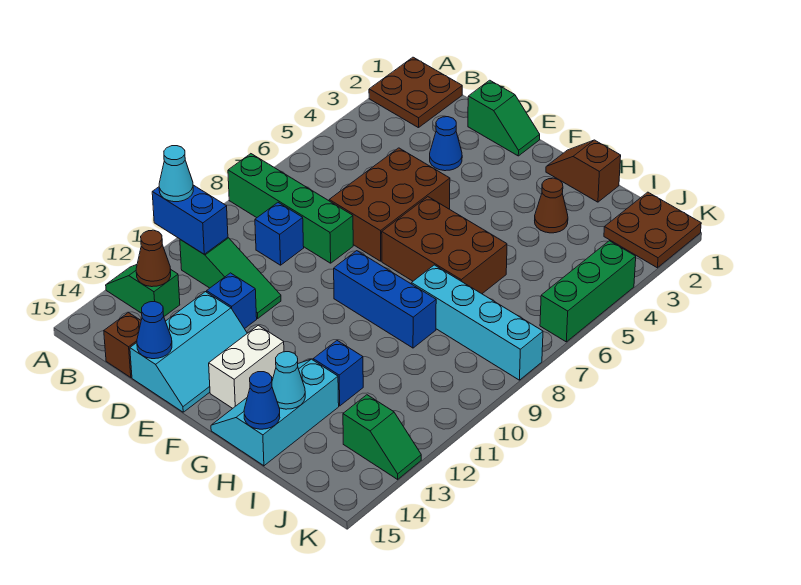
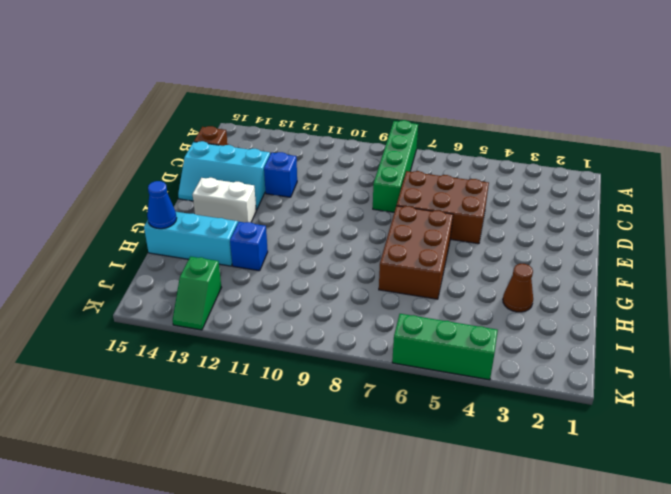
none -> brown 2x2 plate [369,57,462,128]
none -> green 1x2 slope [106,265,180,316]
none -> green 1x3 slope [180,237,281,318]

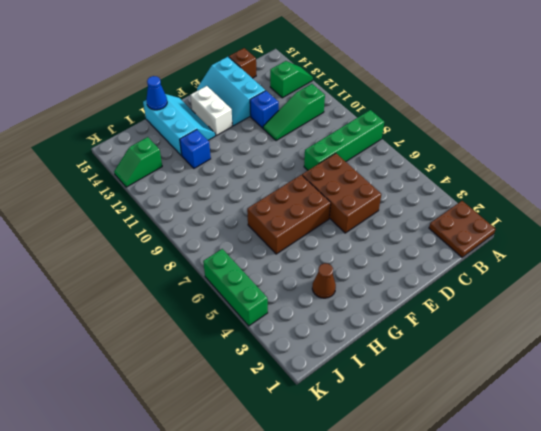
none -> blue 1x1 brick [255,203,304,265]
none -> green 1x2 slope [468,80,540,156]
none -> blue 1x1 cone [430,117,462,171]

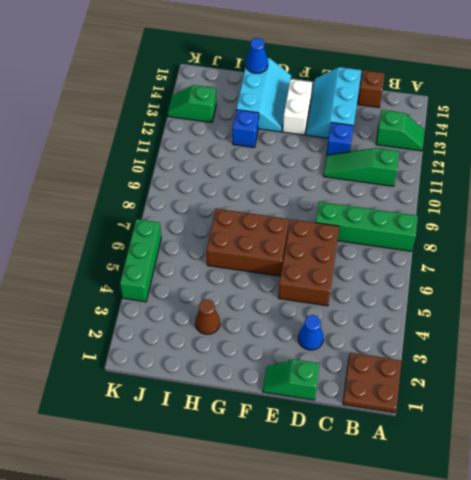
none -> blue 1x1 brick [255,203,304,265]
none -> blue 1x3 brick [334,251,436,348]
none -> brown 1x2 slope [546,140,621,202]

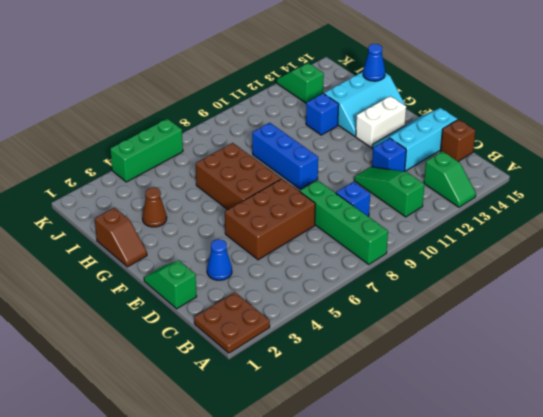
none -> cyan 1x4 brick [411,265,543,380]
none -> brown 2x2 plate [604,192,701,268]
none -> blue 1x2 brick [152,185,228,254]

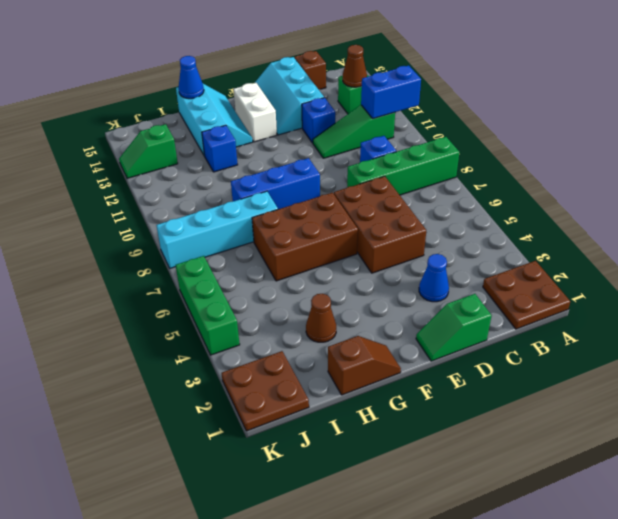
none -> blue 1x1 cone [137,302,172,359]
none -> cyan 1x1 cone [272,352,305,409]
none -> cyan 1x1 cone [159,146,193,202]

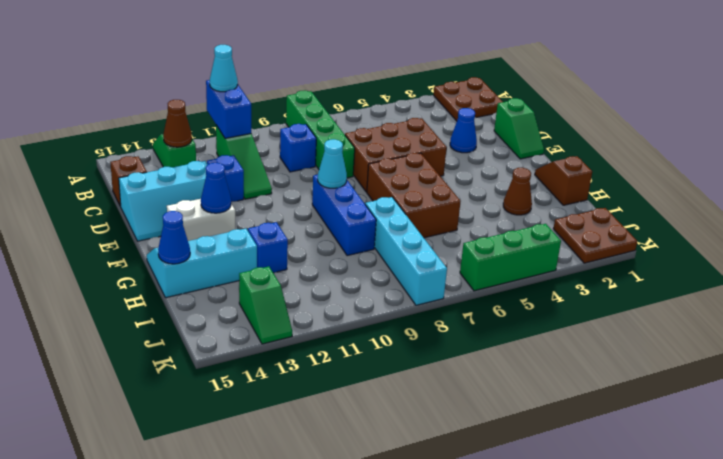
cyan 1x1 cone [318,139,347,188] -> cyan 1x1 cone moved to [272,352,305,409]
blue 1x1 cone [201,163,231,213] -> blue 1x1 cone moved to [137,302,172,359]

